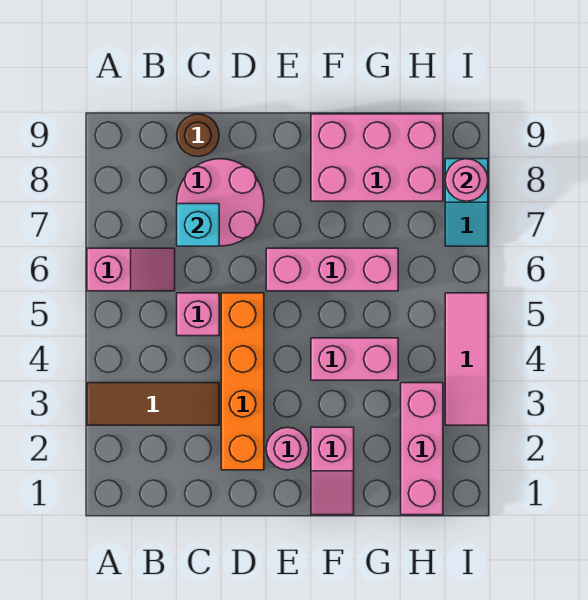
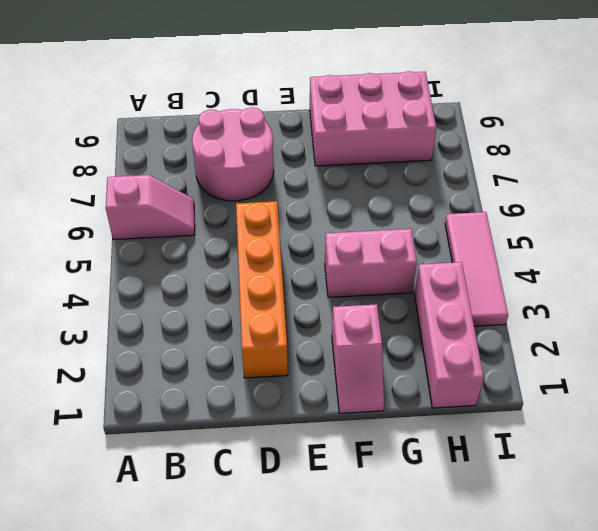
none -> brown 1x3 tile [87,383,219,425]
none -> pink 1x1 brick [177,293,219,336]
none -> brown 1x1 round brick [177,114,219,157]

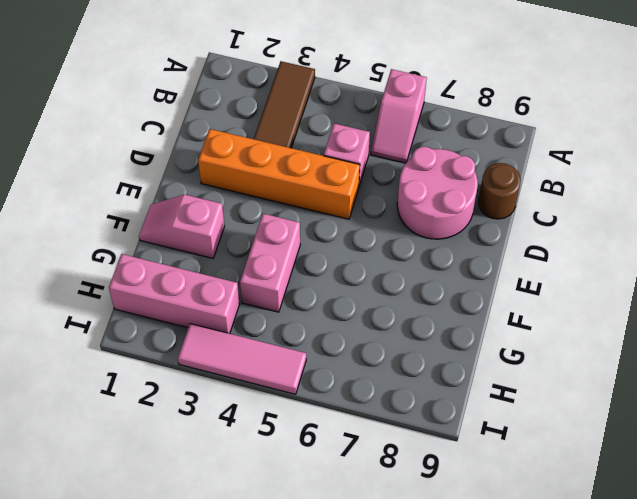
none -> pink 1x1 round brick [266,427,309,470]
none -> pink 1x3 brick [266,248,398,291]
none -> pink 2x3 brick [311,114,443,201]

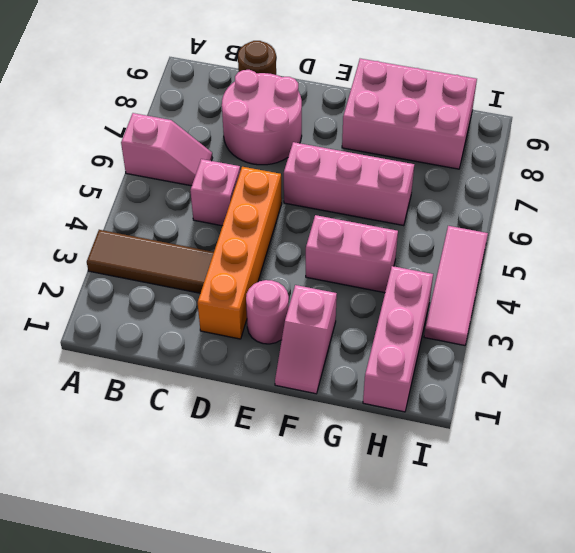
none -> cyan 1x2 slope [445,159,488,246]
none -> cyan 1x1 brick [177,204,219,246]
none -> pink 1x1 round brick [445,159,488,201]

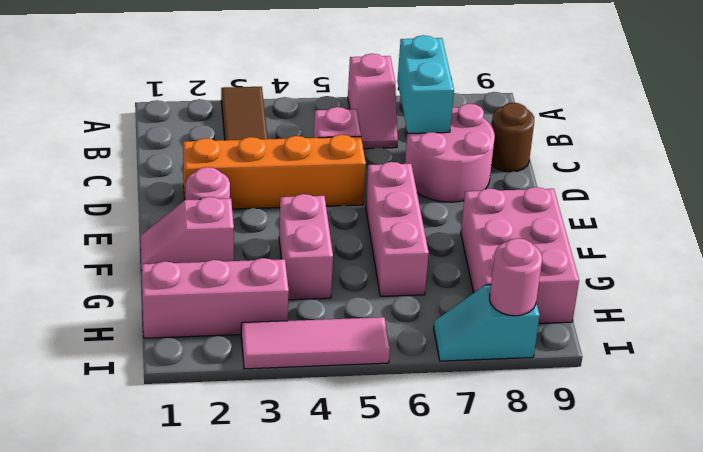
cyan 1x2 brick [397,35,454,134] -> cyan 1x1 brick [177,204,219,246]

